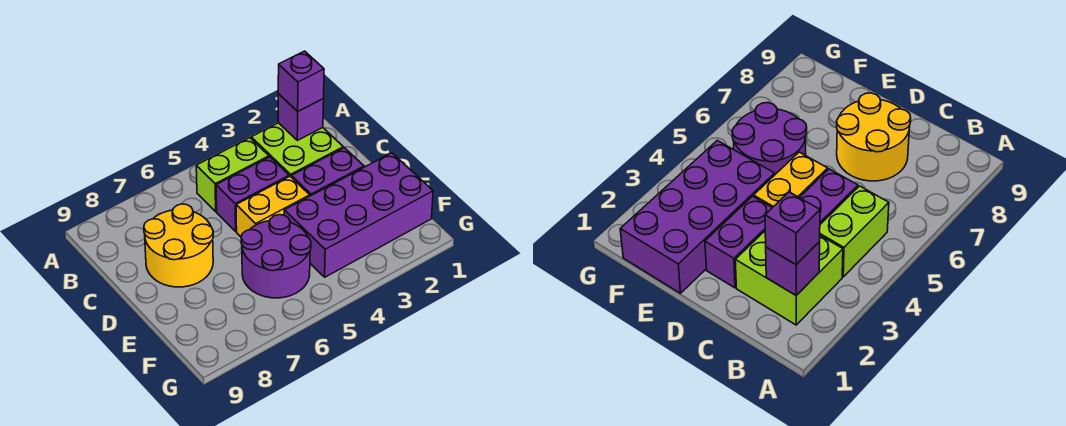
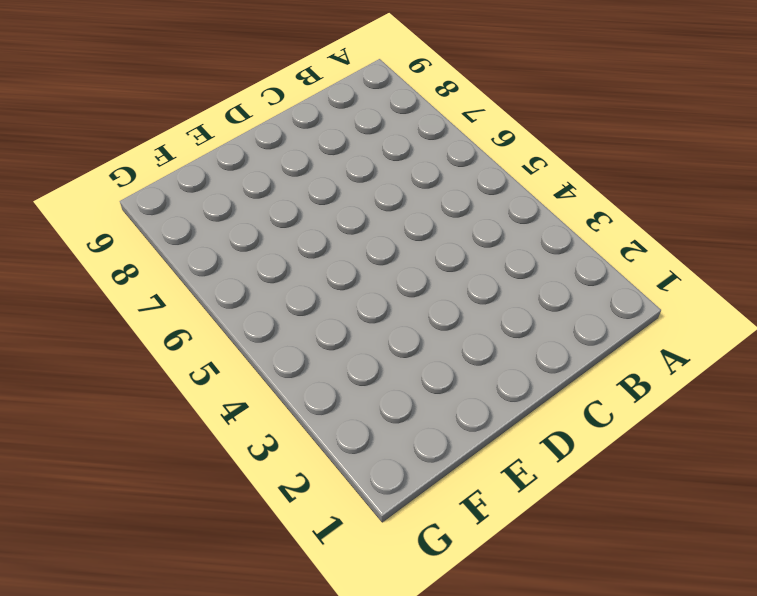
none -> lime 2x2 brick [251,123,343,177]
none -> lime 1x2 brick [196,138,269,212]

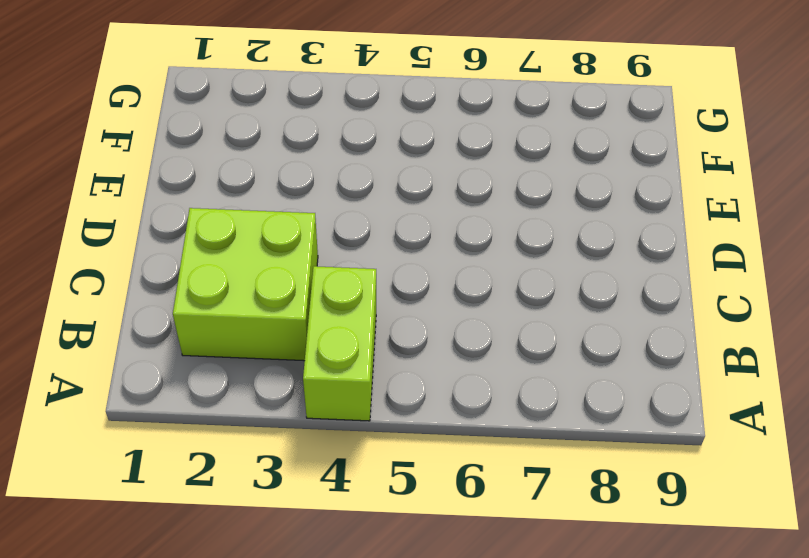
lime 1x2 brick [303,266,376,421] -> lime 1x2 brick turned to [196,138,269,212]
none -> purple 1x2 brick [216,157,289,231]
none -> yellow 2x2 round brick [144,204,213,287]

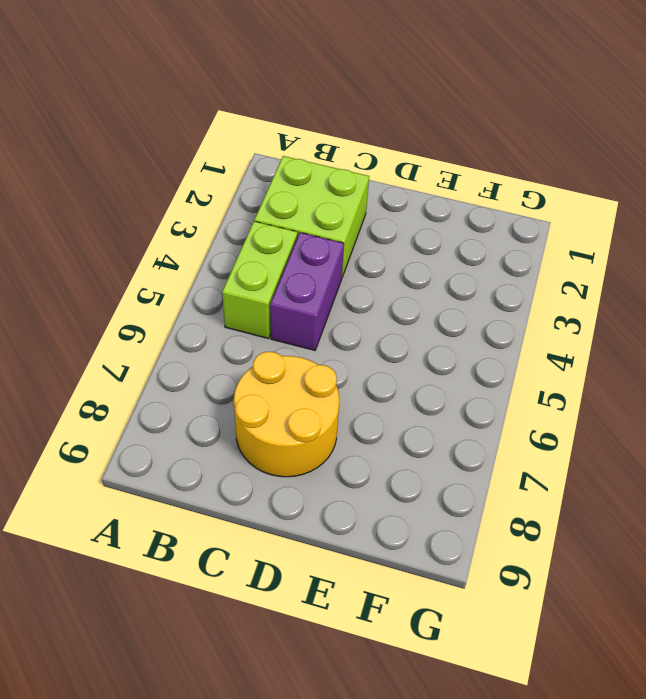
none -> purple 1x2 brick [292,148,364,196]
none -> yellow 1x2 brick [236,176,310,237]

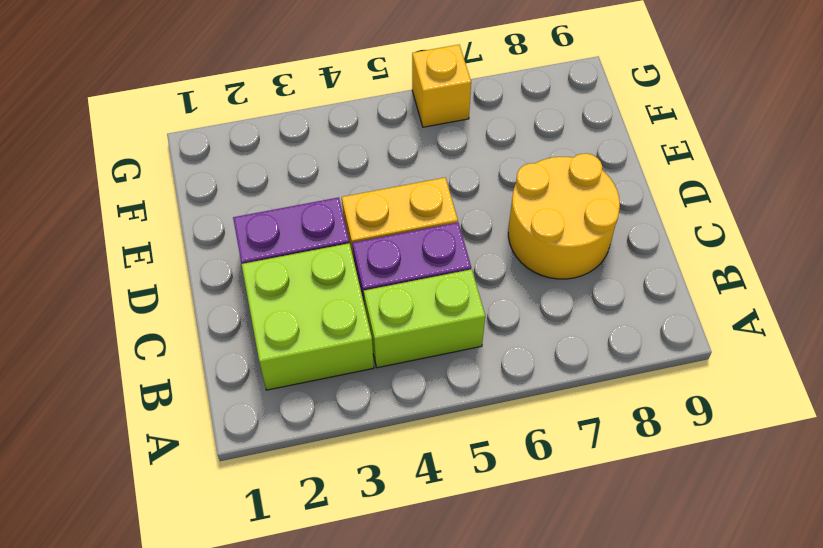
yellow 1x1 brick [412,45,471,127] -> none
none -> purple 2x4 brick [284,153,433,277]
none -> purple 2x2 round brick [241,215,311,298]

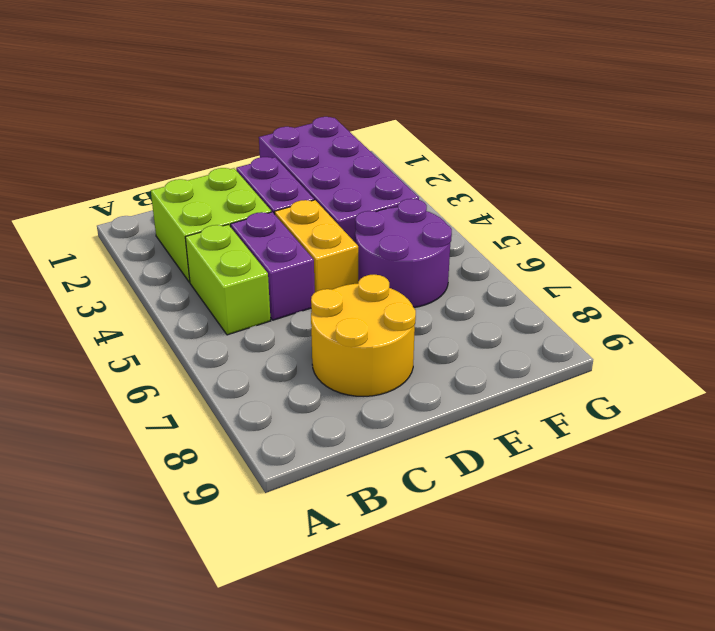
none -> purple 1x1 brick [278,94,324,140]
none -> purple 1x1 brick [278,51,324,111]

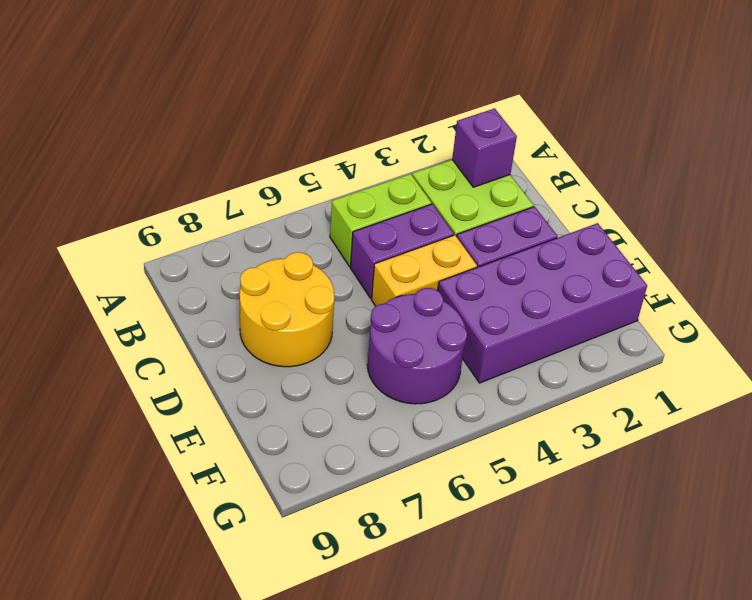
none -> purple 1x1 brick [278,51,324,111]

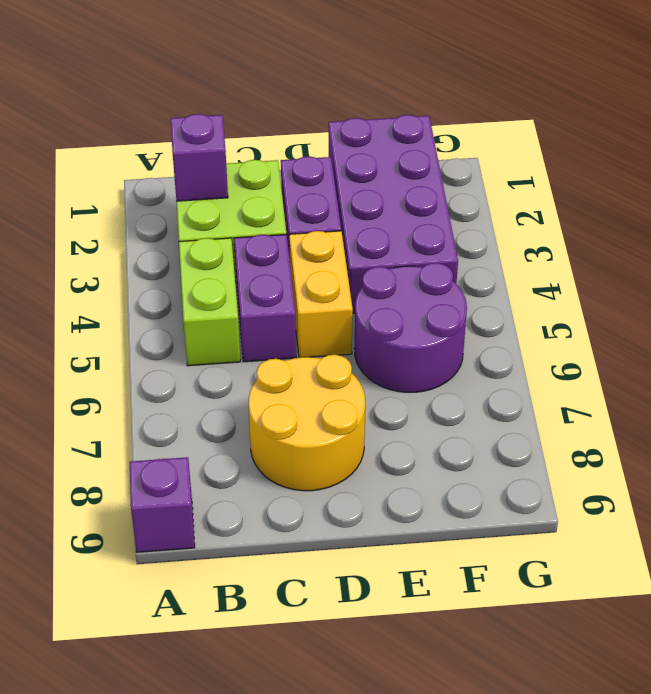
purple 1x1 brick [130,457,195,552] -> purple 1x1 brick moved to [278,51,324,111]

